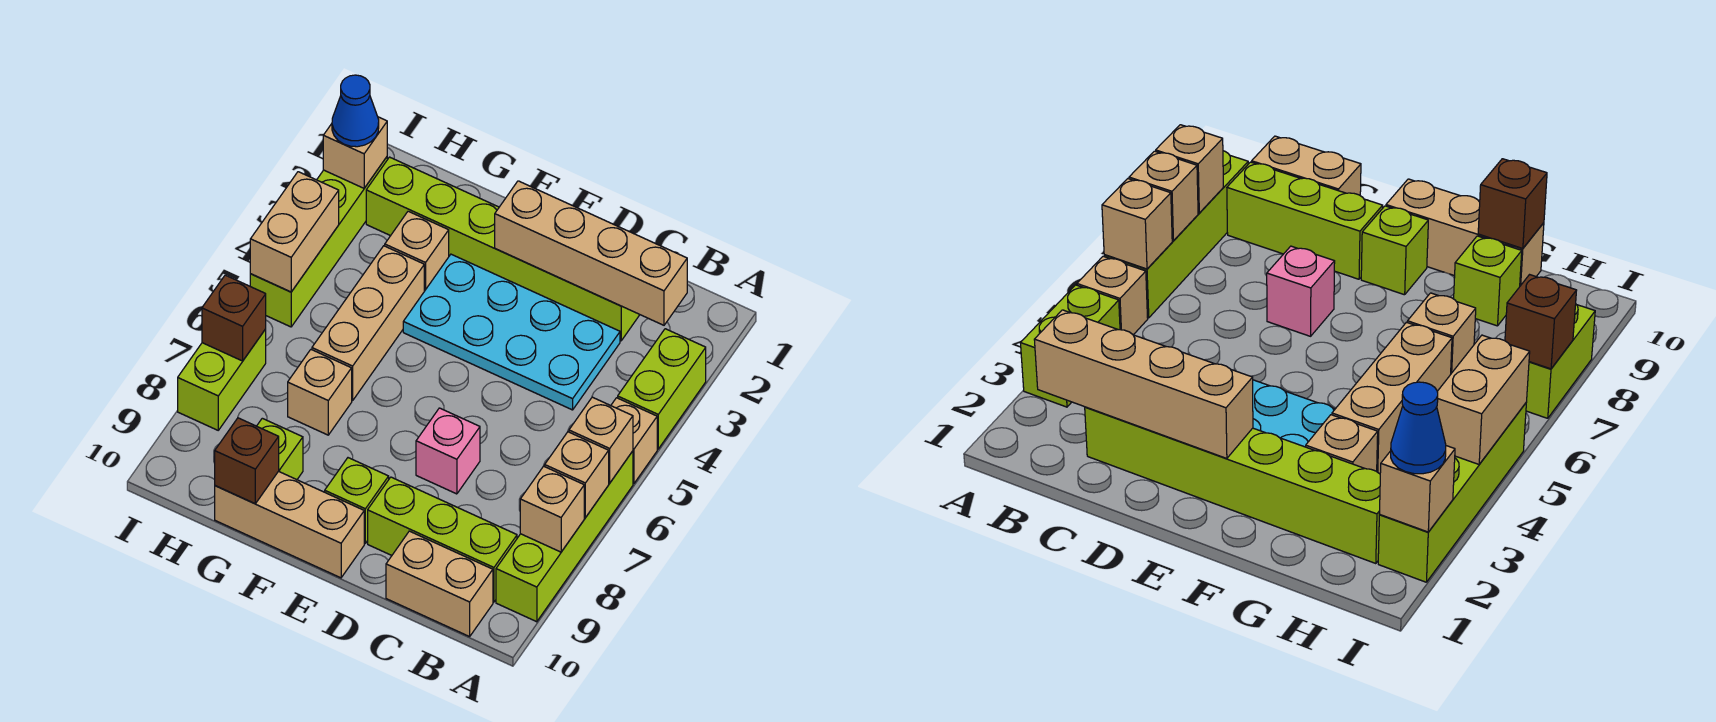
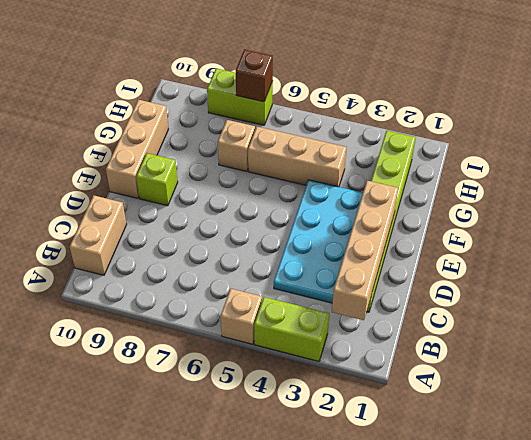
none -> lime 1x4 brick [496,451,633,622]
none -> lime 1x3 brick [368,477,517,602]
none -> pink 1x1 brick [416,408,480,494]

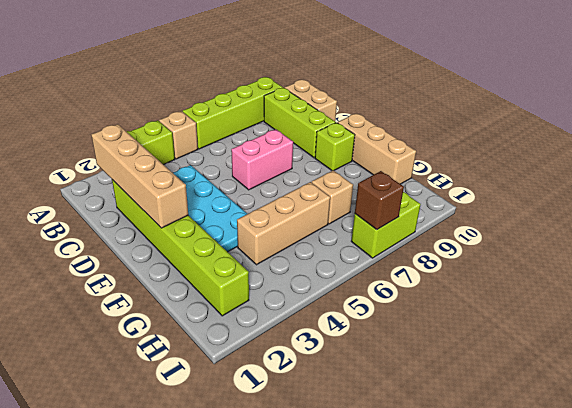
pink 1x2 brick [231,129,293,190] -> pink 1x1 brick [416,408,480,494]
none -> tan 1x1 brick [385,211,449,291]
none -> lime 1x1 brick [257,418,303,480]
none -> lime 1x4 brick [250,157,387,327]

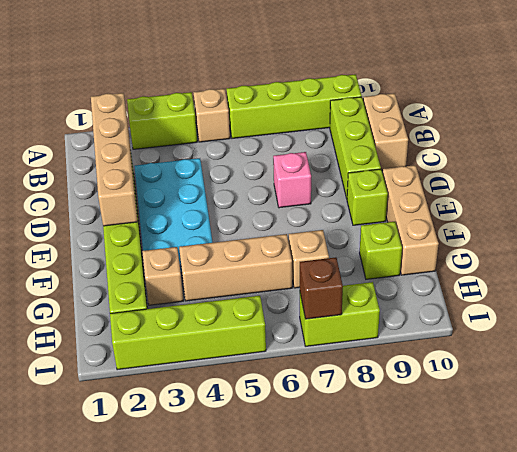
none -> tan 1x1 brick [569,397,633,483]
none -> tan 1x1 brick [545,432,609,518]
none -> tan 1x1 brick [520,466,584,552]

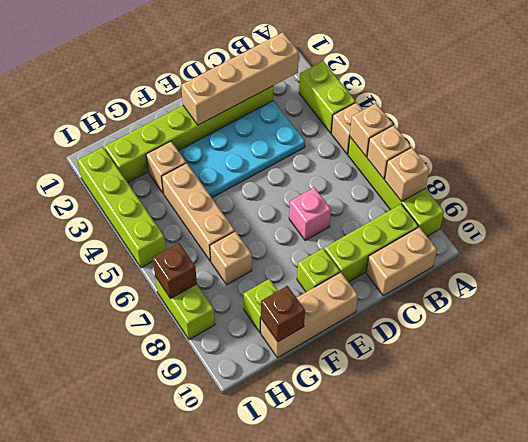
none -> tan 1x1 brick [323,117,387,188]
none -> tan 1x2 brick [250,172,339,292]
none -> blue 1x1 cone [332,75,379,147]

